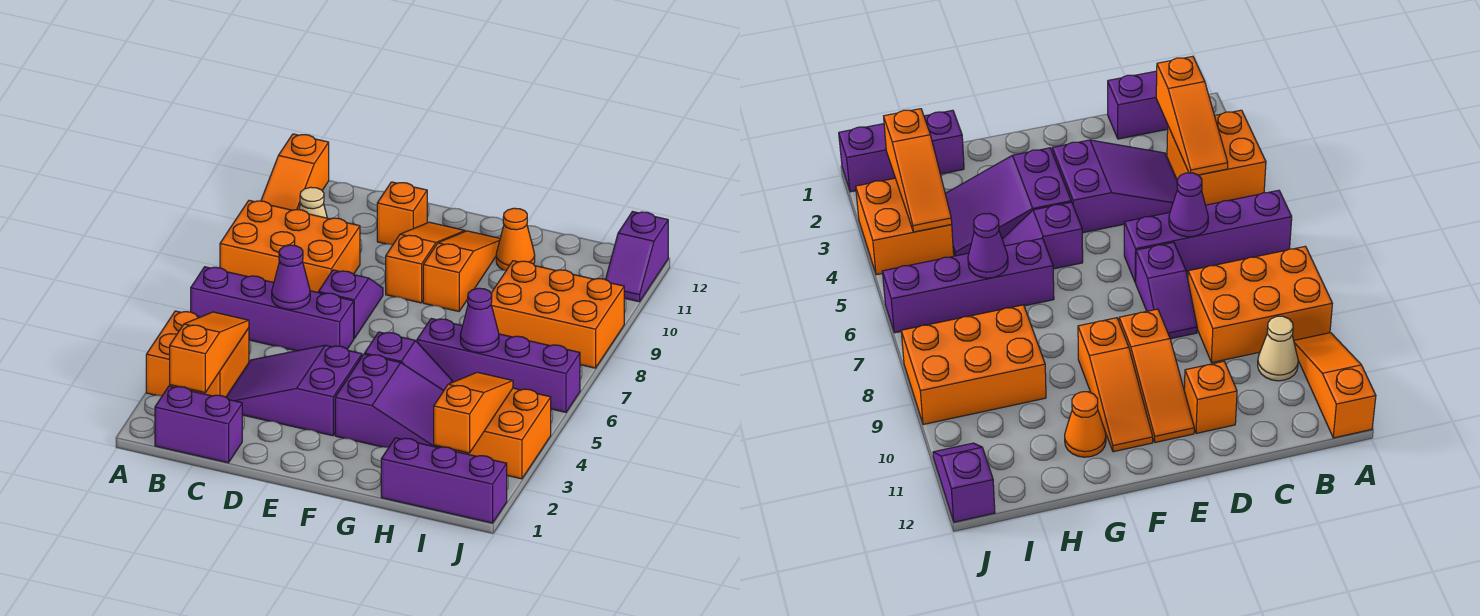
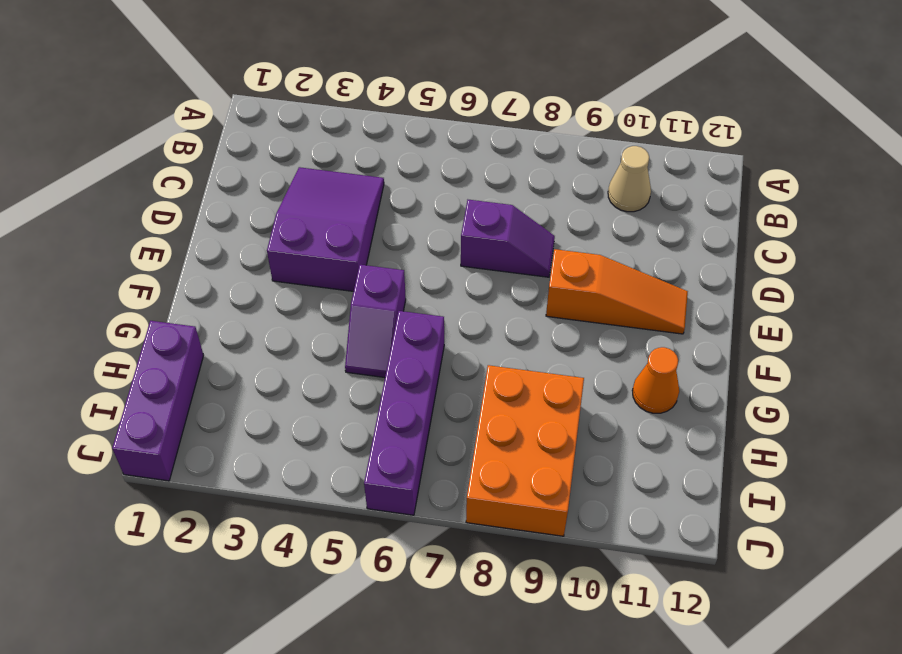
none -> orange 2x2 brick [146,311,249,397]
none -> purple 1x4 brick [191,267,354,351]
none -> orange 2x3 brick [220,200,360,292]

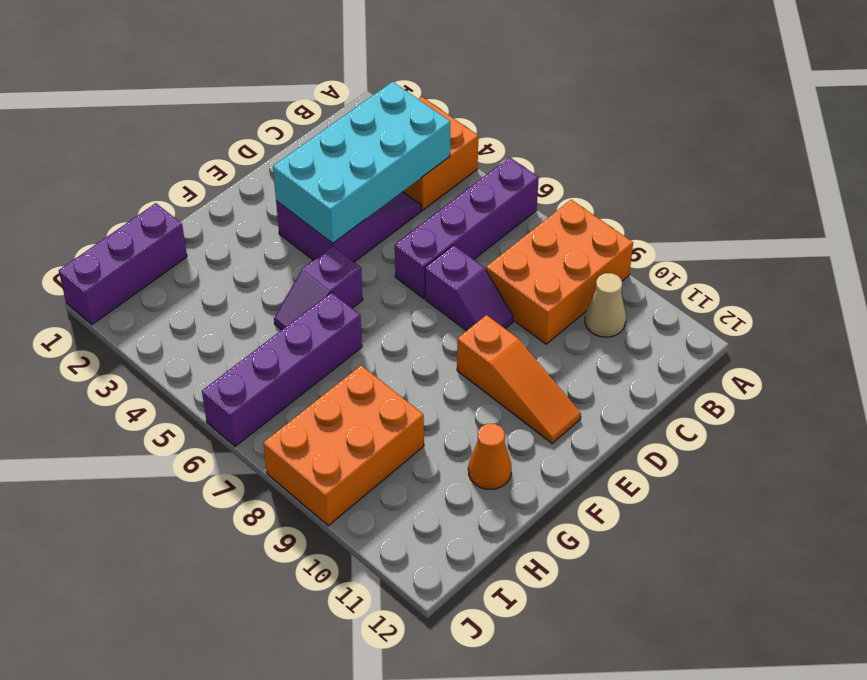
cyan 2x4 brick [273,82,450,243] -> orange 1x3 slope [170,312,249,393]
none -> orange 1x3 slope [261,134,329,210]
none -> purple 1x2 brick [155,386,242,463]
none -> orange 1x1 brick [377,182,427,245]

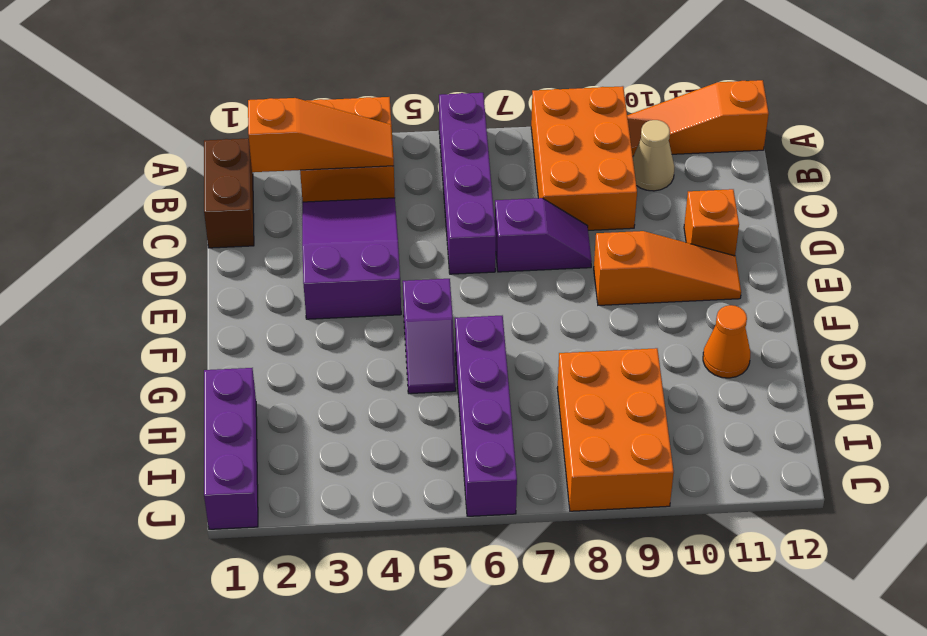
brown 1x2 brick [204,138,254,248] -> purple 1x2 brick [155,386,242,463]
none -> purple 2x3 slope [335,354,444,448]
none -> orange 1x3 slope [423,231,500,311]
none -> orange 2x2 brick [453,388,551,479]

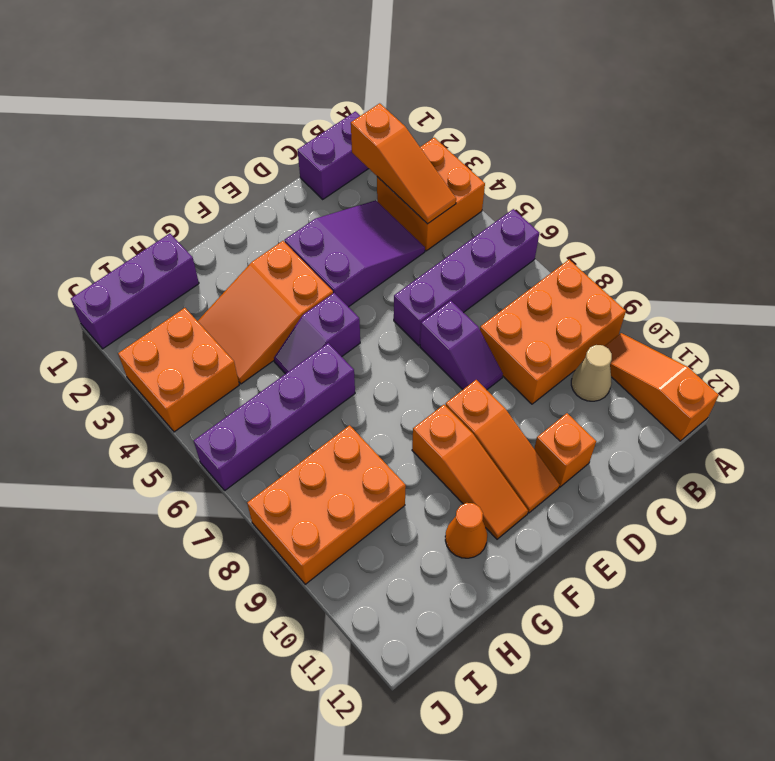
orange 2x3 slope [198,241,333,384] -> purple 2x3 slope [335,354,444,448]
none -> purple 1x2 slope [606,212,668,302]
none -> purple 1x1 cone [272,245,310,309]
none -> purple 1x1 cone [460,288,499,353]

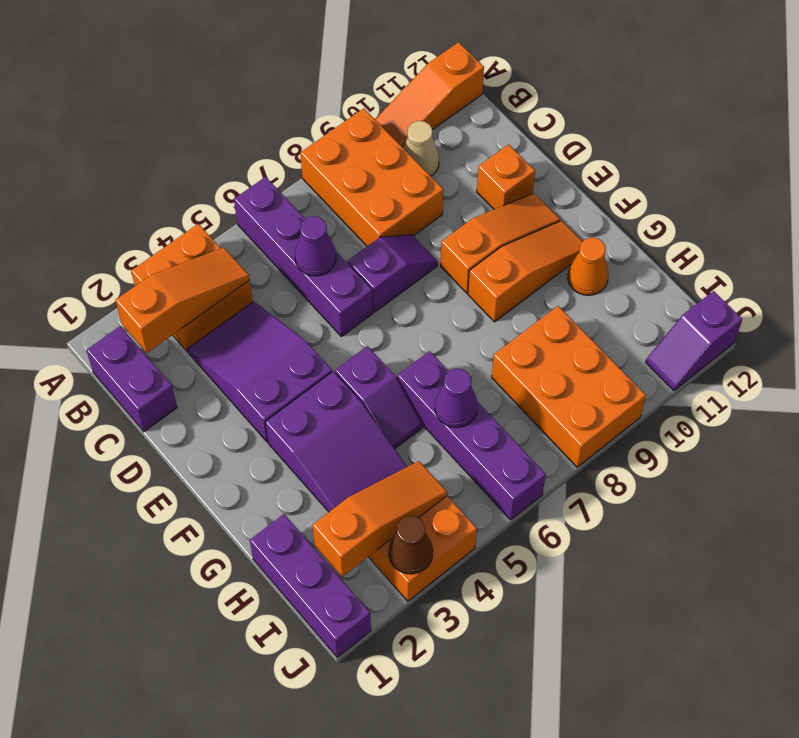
brown 1x1 cone [389,516,433,574] -> none

